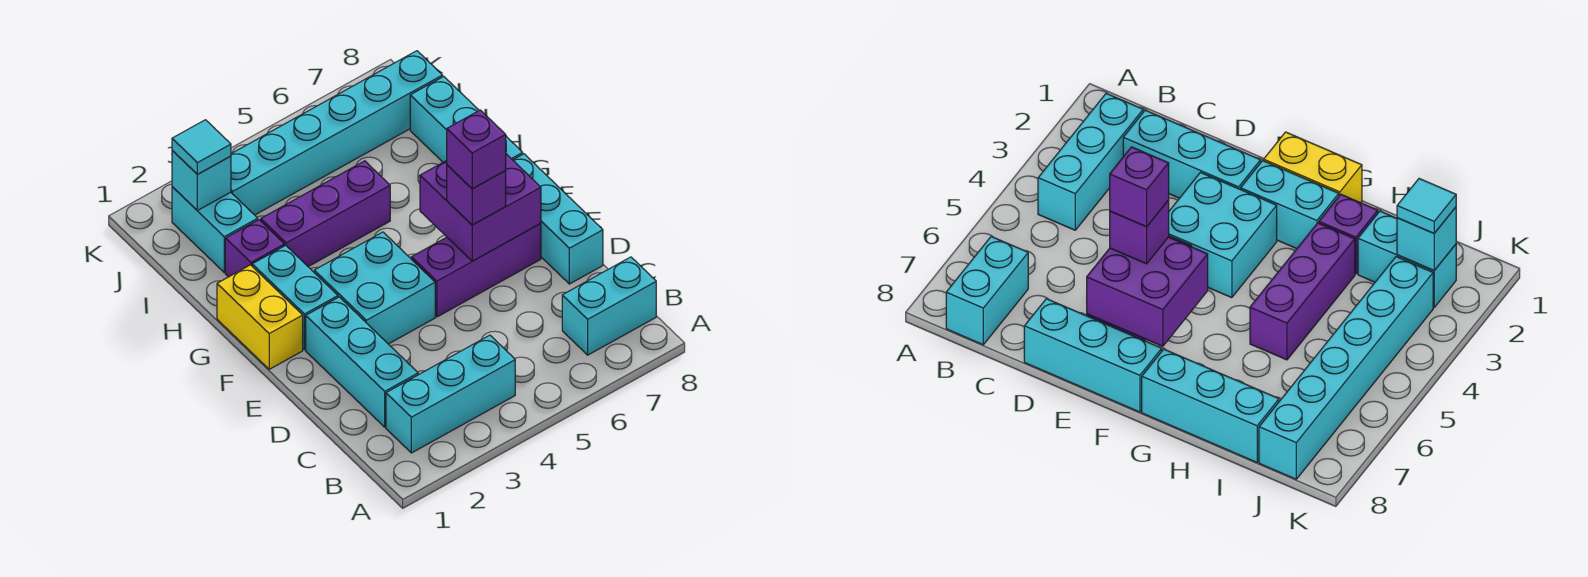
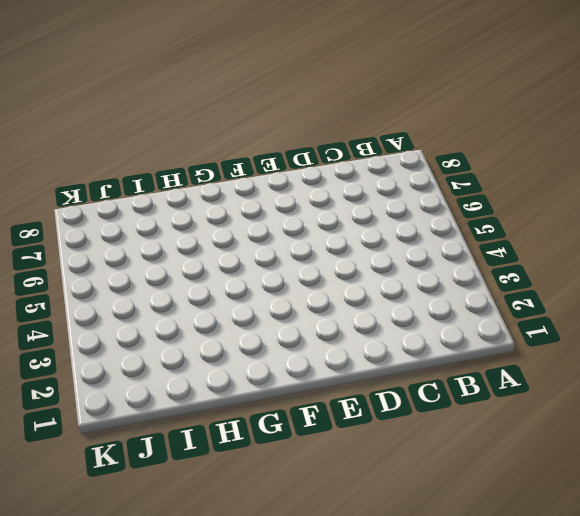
none -> cyan 1x3 brick [386,335,515,453]
none -> cyan 1x2 brick [562,257,656,355]
none -> cyan 1x3 brick [306,297,418,427]

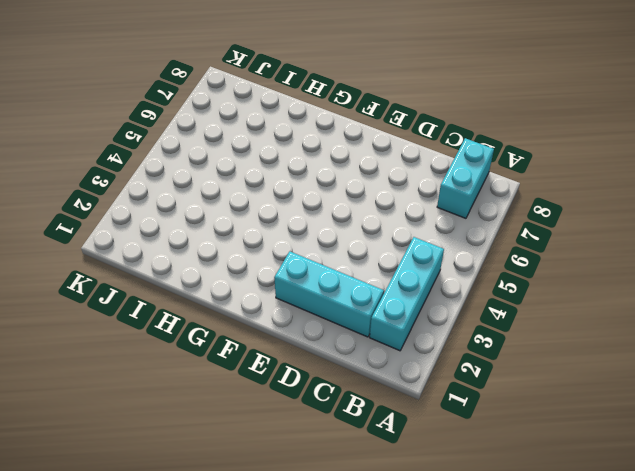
none -> cyan 1x3 brick [513,154,603,284]
none -> cyan 2x2 brick [314,232,435,344]
none -> purple 1x3 brick [411,224,541,317]

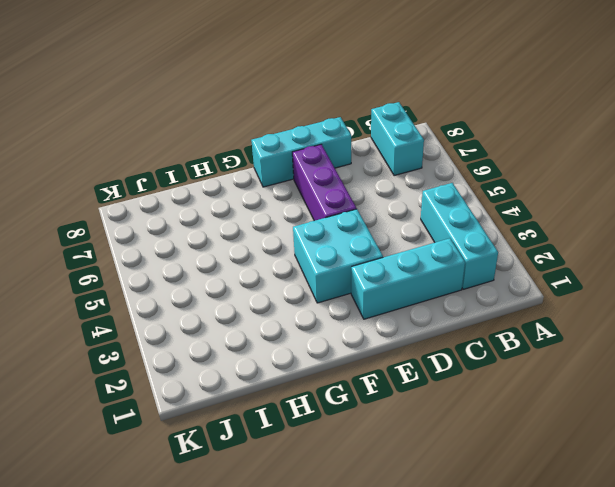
none -> yellow 1x2 brick [217,265,303,369]
none -> cyan 1x2 brick [252,245,338,350]
none -> cyan 1x3 brick [410,76,523,162]

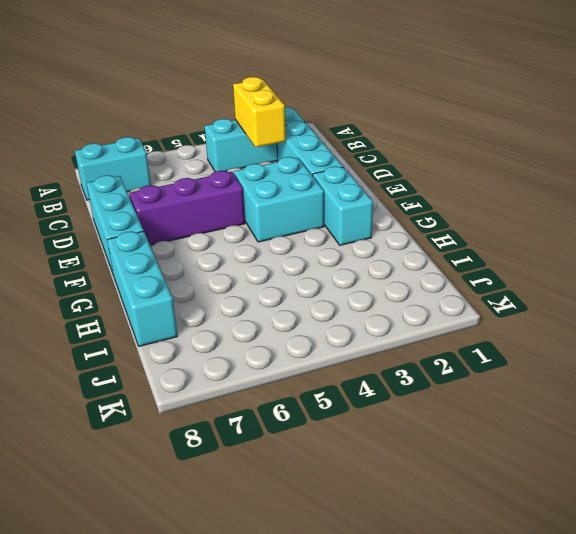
yellow 1x2 brick [233,77,286,147] -> yellow 1x2 brick moved to [217,265,303,369]
none -> purple 1x1 brick [225,220,284,277]
none -> purple 1x3 brick [261,161,390,267]
none -> cyan 1x2 brick [172,187,258,272]

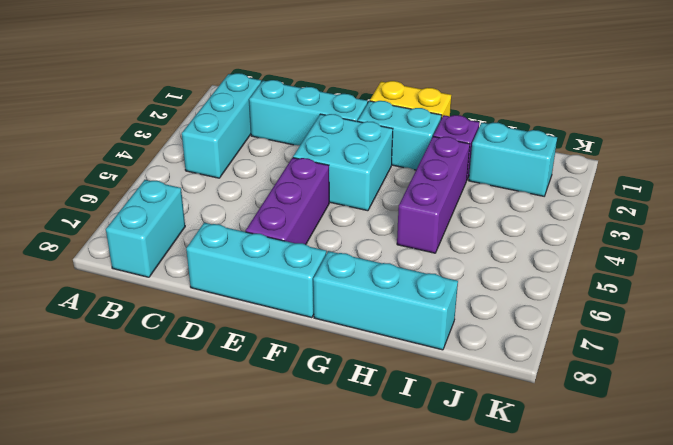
none -> cyan 1x6 brick [231,51,443,215]
none -> purple 2x2 brick [420,154,541,261]
none -> cyan 1x1 brick [172,151,231,210]

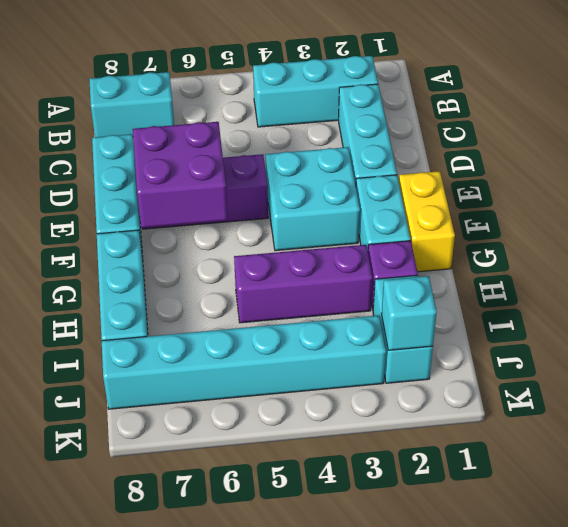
none -> purple 1x1 brick [447,165,506,225]
none -> cyan 1x1 tile [172,120,231,174]
none -> purple 1x1 brick [447,110,506,189]

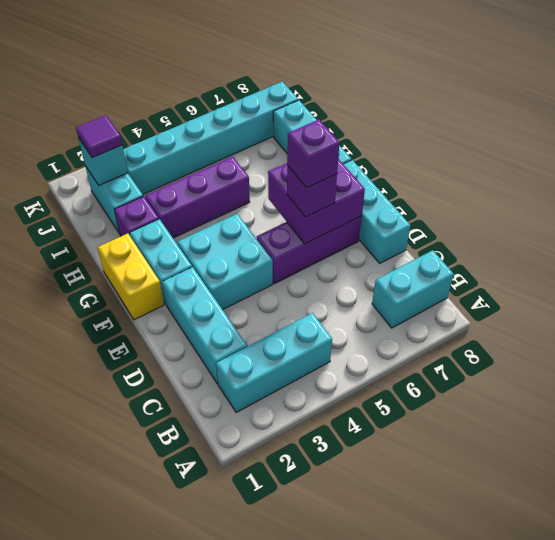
purple 1x1 tile [76,115,122,158] -> cyan 1x1 tile [172,120,231,174]

